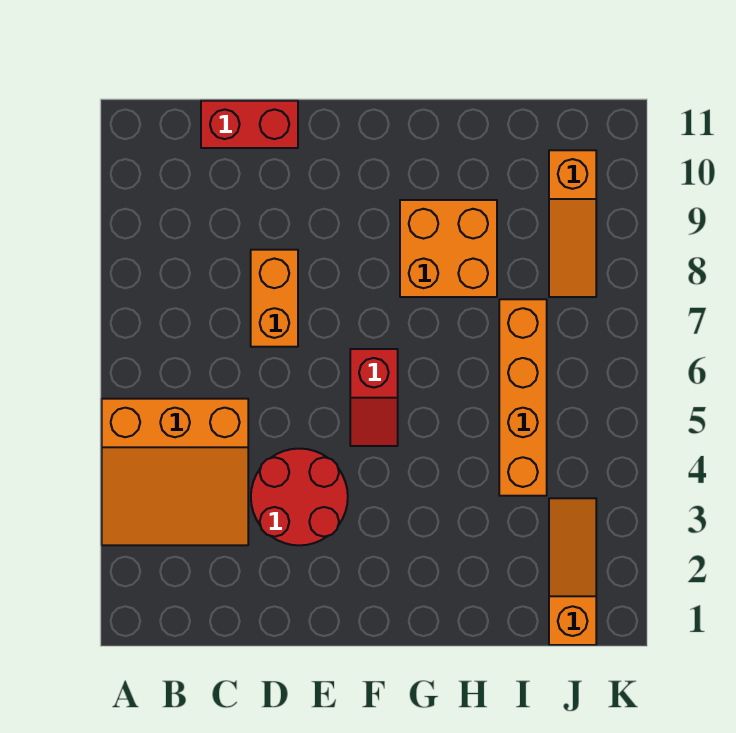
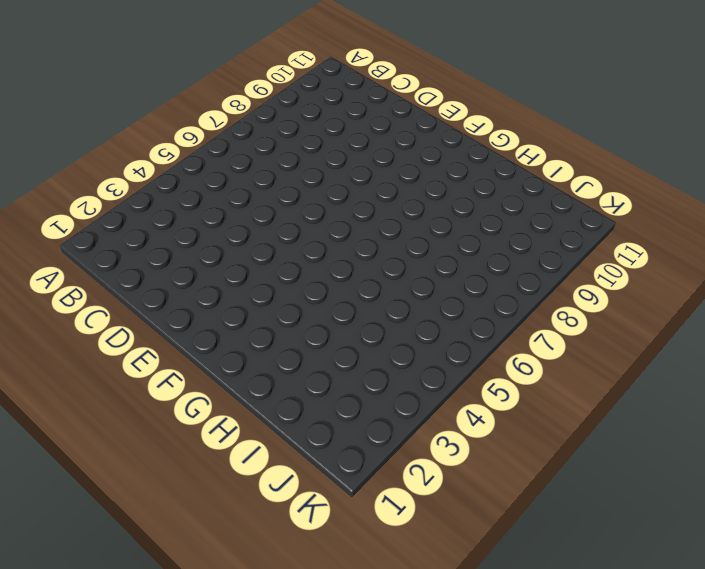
none -> orange 3x3 slope [102,399,248,545]
none -> red 1x2 brick [201,101,298,148]

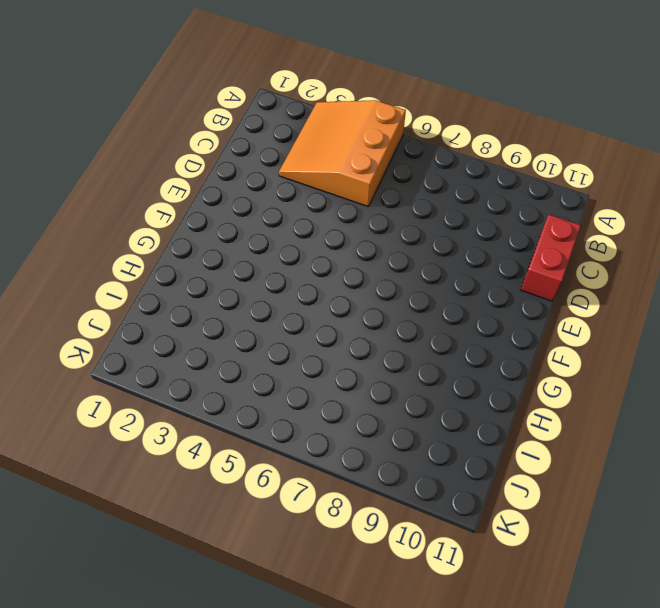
none -> red 2x2 round brick [251,449,348,545]
none -> orange 1x2 brick [251,250,298,347]

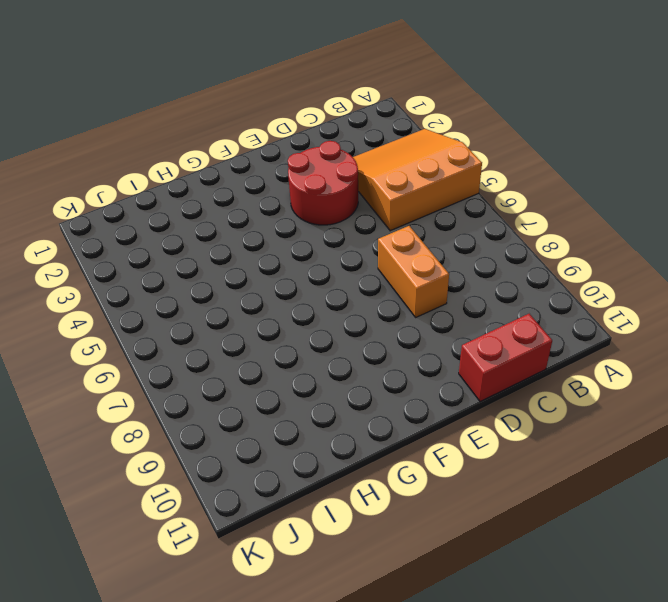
none -> red 1x2 slope [350,349,398,446]
none -> orange 2x2 brick [400,200,497,297]

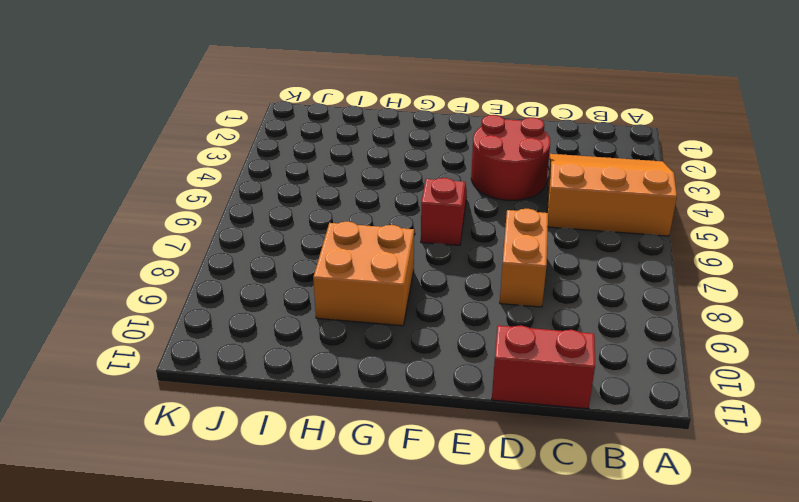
none -> orange 1x4 brick [499,299,547,496]
none -> orange 1x3 slope [549,498,596,645]

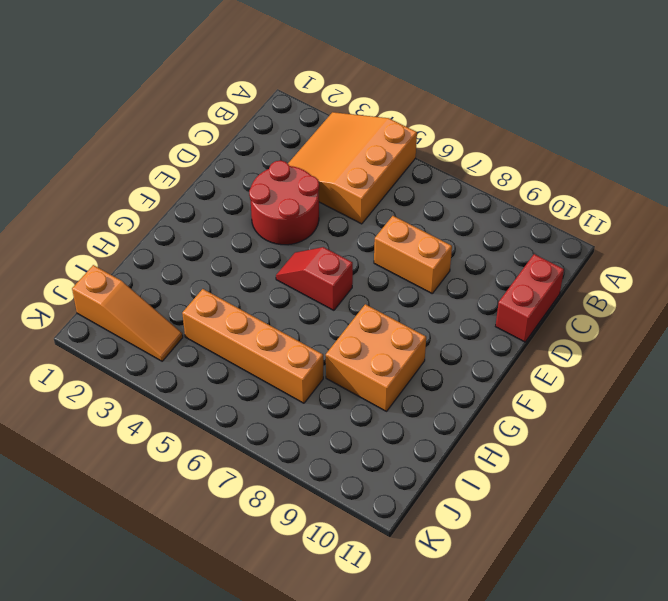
none -> orange 1x3 slope [549,150,596,297]

